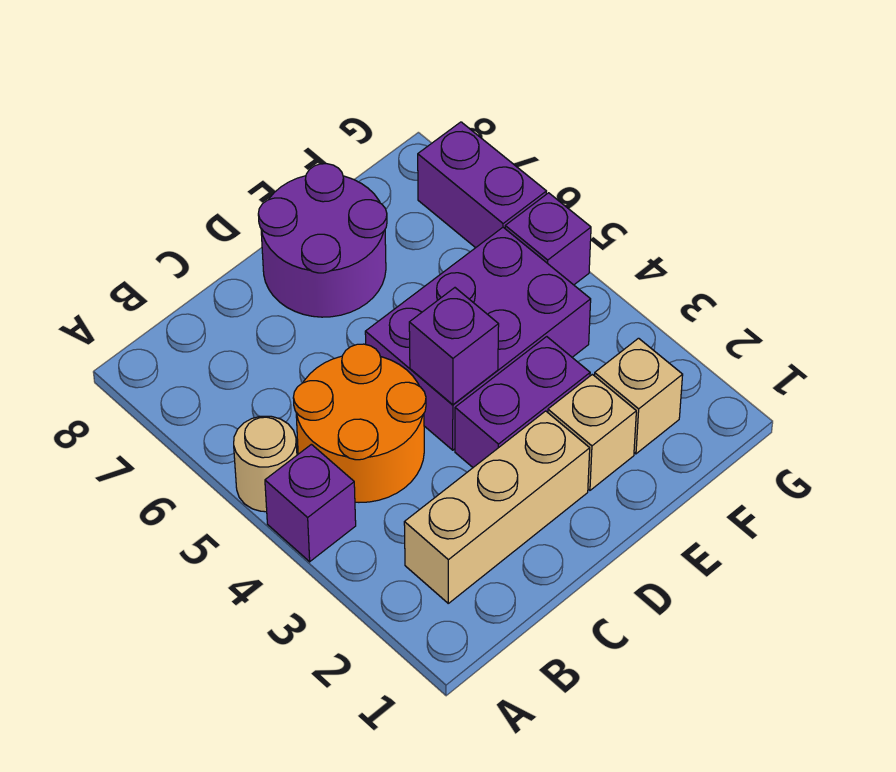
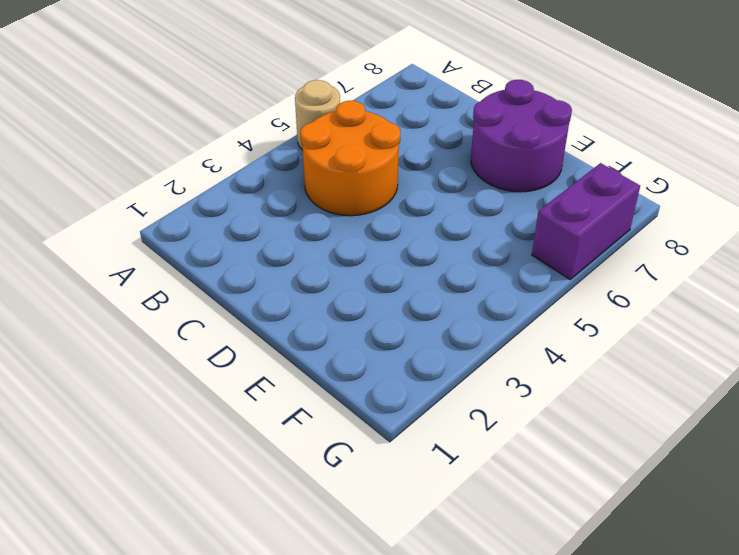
none -> purple 1x1 brick [265,444,356,562]
none -> tan 1x3 brick [404,411,590,603]
none -> purple 1x2 brick [455,337,590,467]

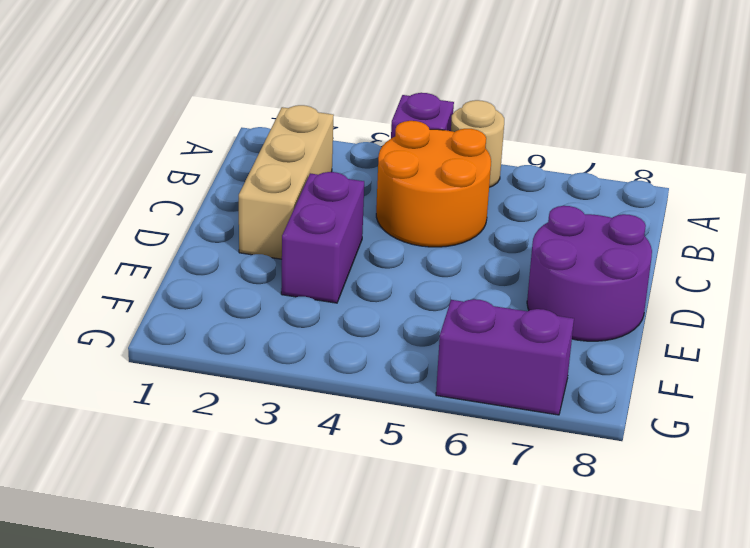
none -> purple 2x3 brick [365,227,591,450]
none -> tan 1x1 brick [548,374,636,490]
none -> tan 1x1 brick [595,338,683,454]

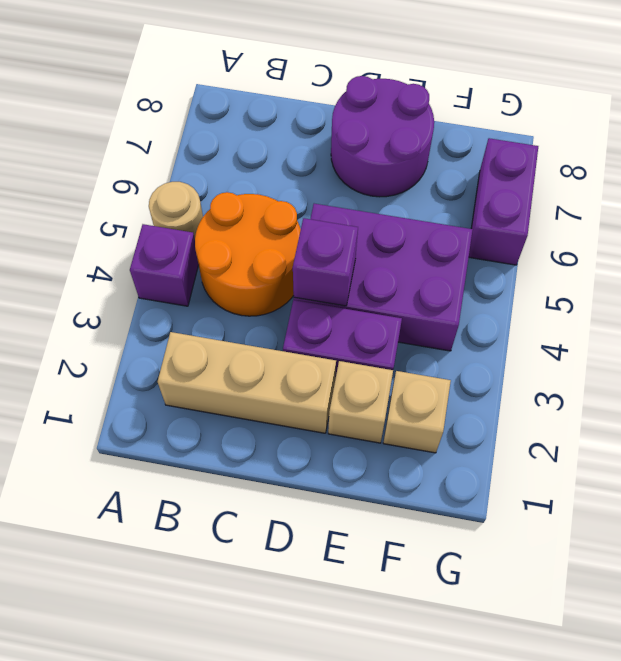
none -> purple 1x1 brick [505,193,591,285]

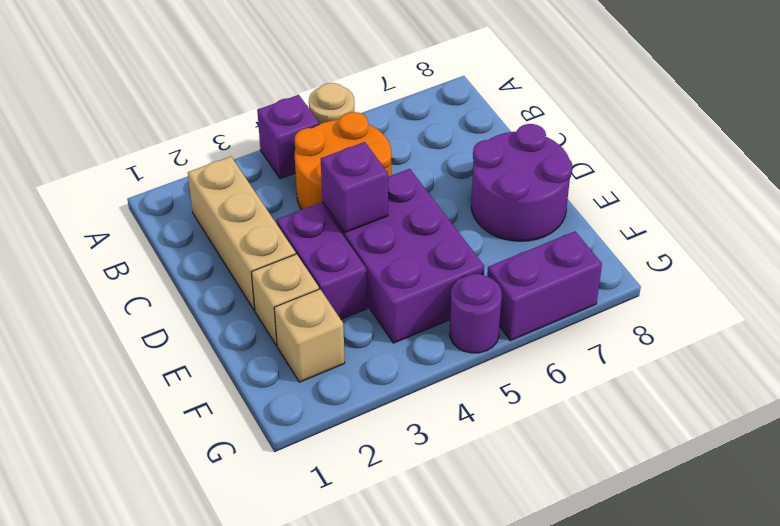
purple 1x1 round brick [450,274,502,353] -> purple 1x1 brick [505,193,591,285]

